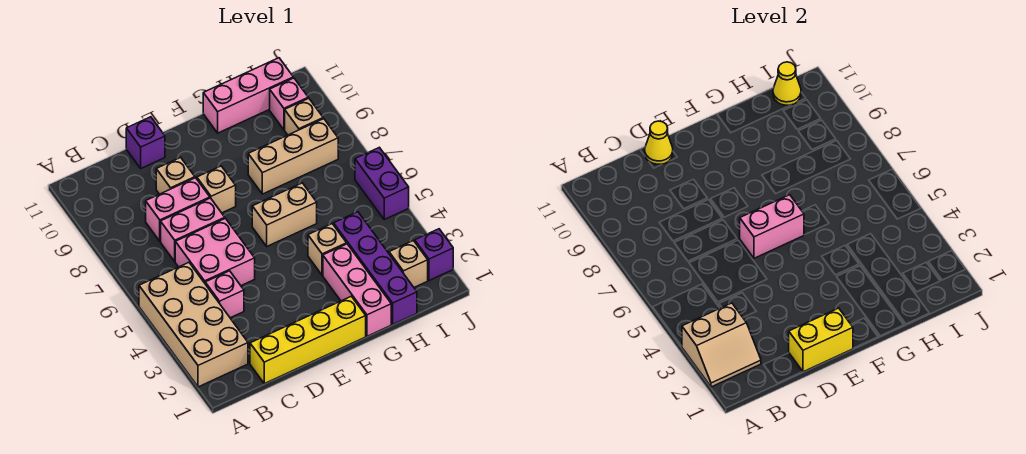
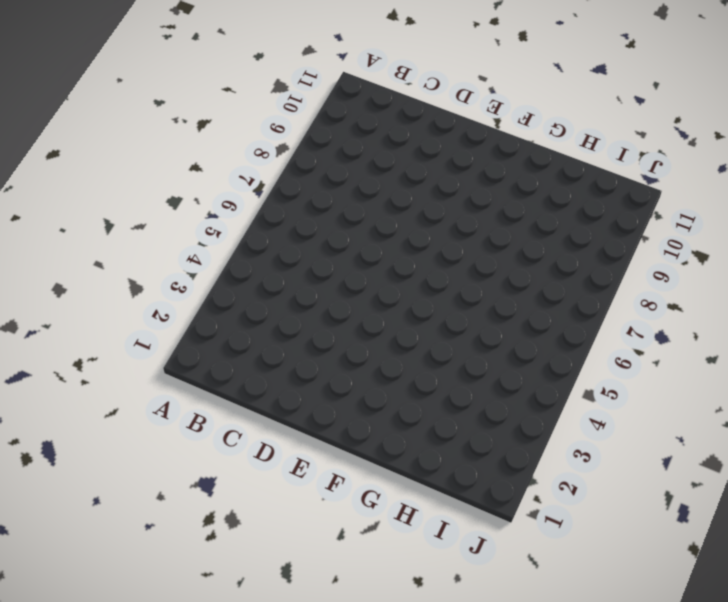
none -> tan 2x4 brick [139,263,248,387]
none -> yellow 1x4 brick [250,296,366,384]
none -> pink 1x1 brick [205,271,244,318]

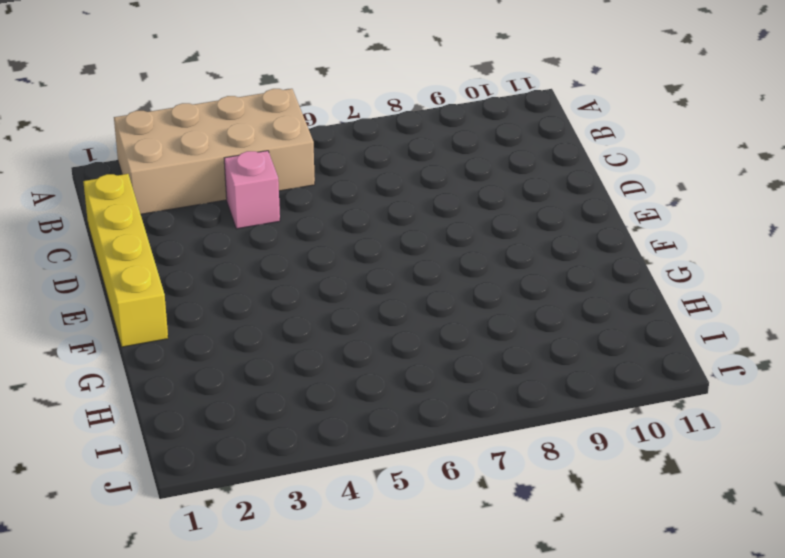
none -> pink 2x2 brick [175,218,255,286]
none -> pink 1x2 brick [161,198,225,261]
none -> pink 1x2 brick [146,178,210,241]

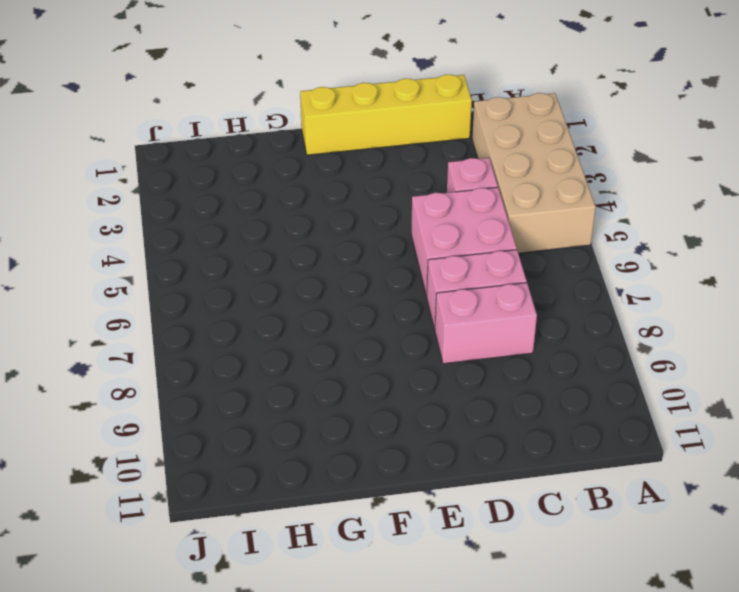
none -> tan 1x1 brick [156,157,195,194]
none -> purple 1x1 brick [126,117,165,168]
none -> tan 1x1 brick [197,166,236,213]

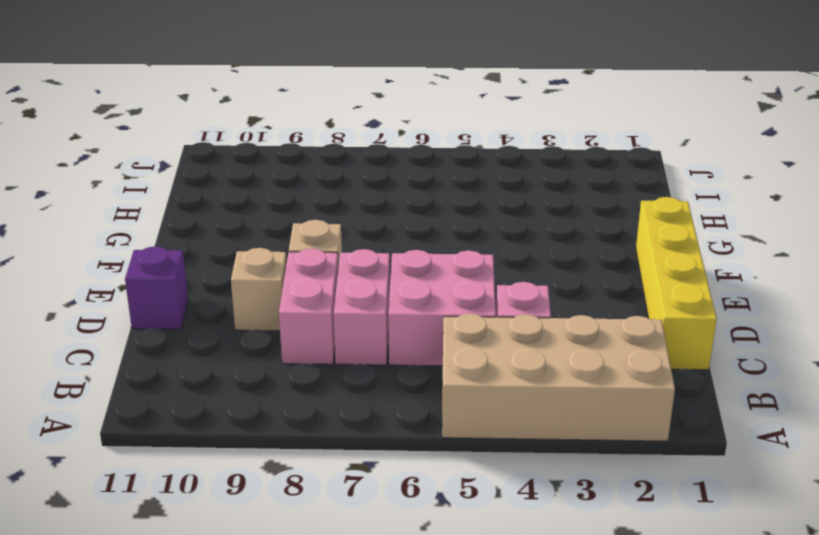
none -> tan 1x2 brick [252,183,317,246]
none -> pink 1x3 brick [323,244,391,336]
none -> tan 1x1 brick [308,224,347,275]

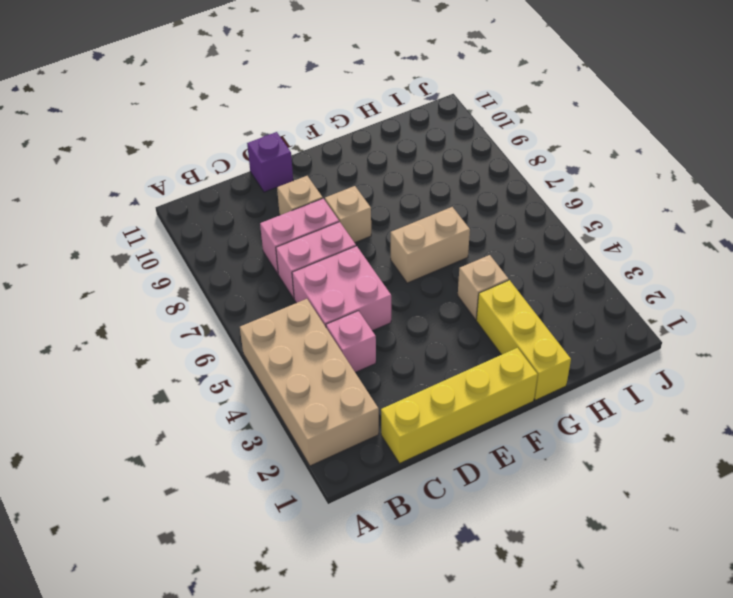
yellow 1x3 brick [476,280,571,400] -> pink 1x3 brick [323,244,391,336]
none -> tan 1x3 brick [248,119,338,194]
none -> pink 1x3 brick [203,58,293,133]
none -> purple 1x4 brick [334,212,417,324]

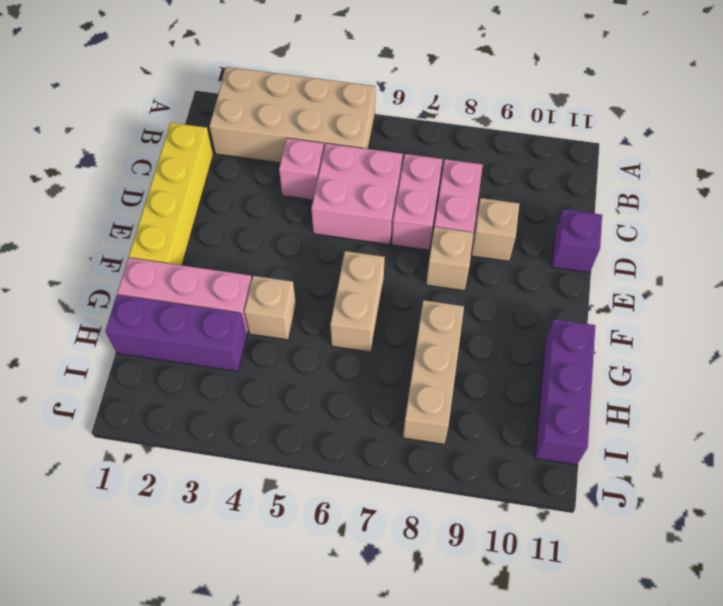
purple 1x3 brick [535,319,595,465] -> pink 1x3 brick [203,58,293,133]
purple 1x3 brick [105,295,247,372] -> purple 1x4 brick [334,212,417,324]
none -> tan 1x1 brick [389,241,428,287]
none -> tan 1x1 brick [285,98,323,135]
none -> pink 1x1 brick [270,78,308,130]

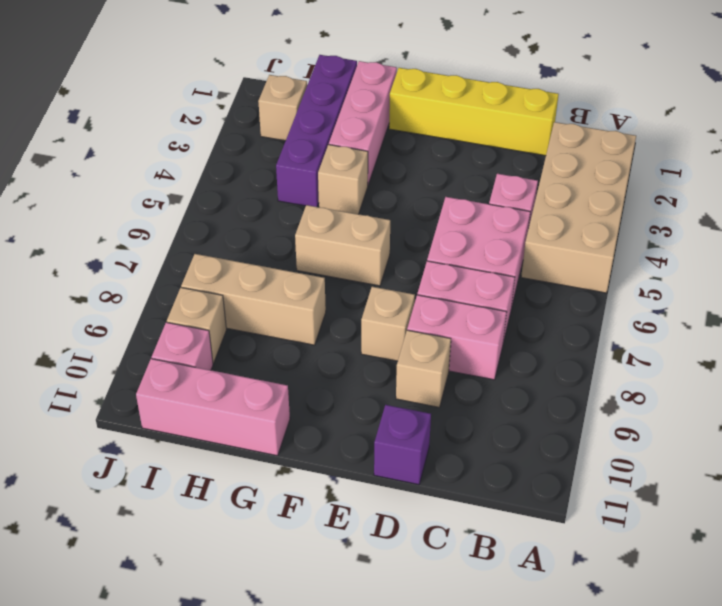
none -> purple 1x1 brick [415,229,453,281]
none -> purple 1x2 brick [355,147,409,220]
none -> tan 2x2 slope [682,303,761,387]

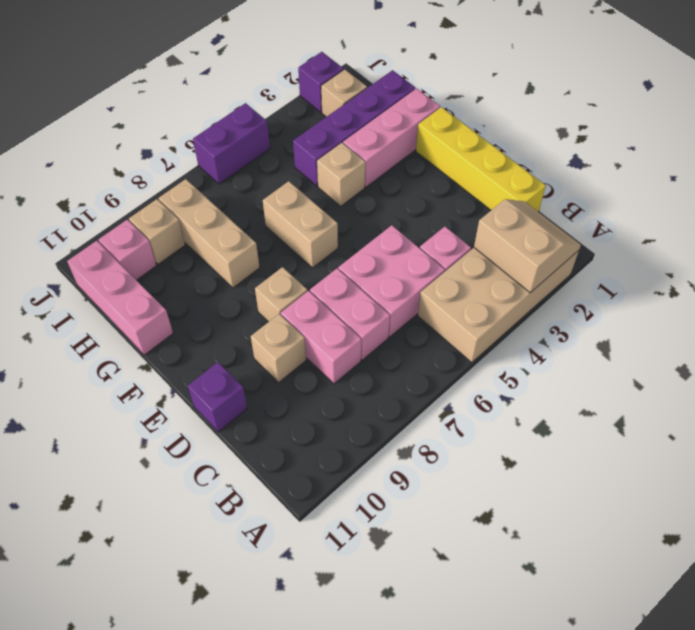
none -> yellow 1x2 brick [789,308,853,372]
none -> yellow 1x1 cone [645,121,673,165]
none -> pink 1x2 brick [740,195,804,258]

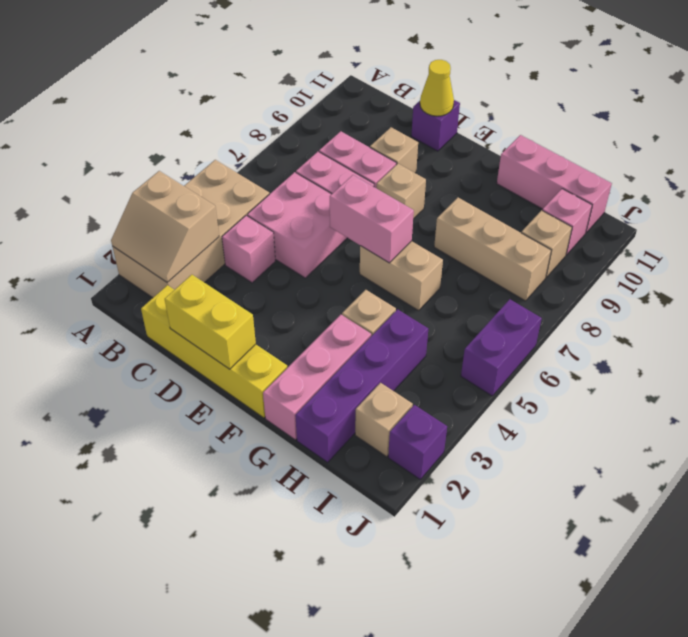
none -> yellow 1x1 cone [773,62,801,106]

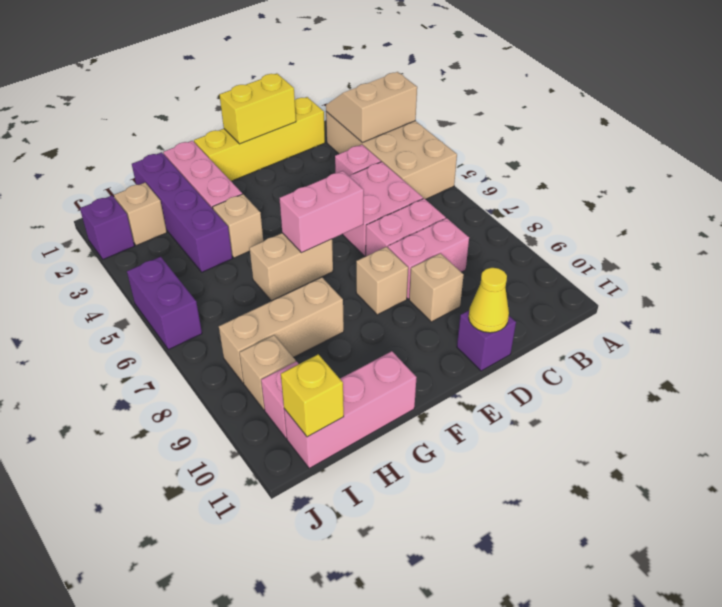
yellow 1x1 brick [281,354,344,437] -> yellow 1x1 cone [773,62,801,106]

